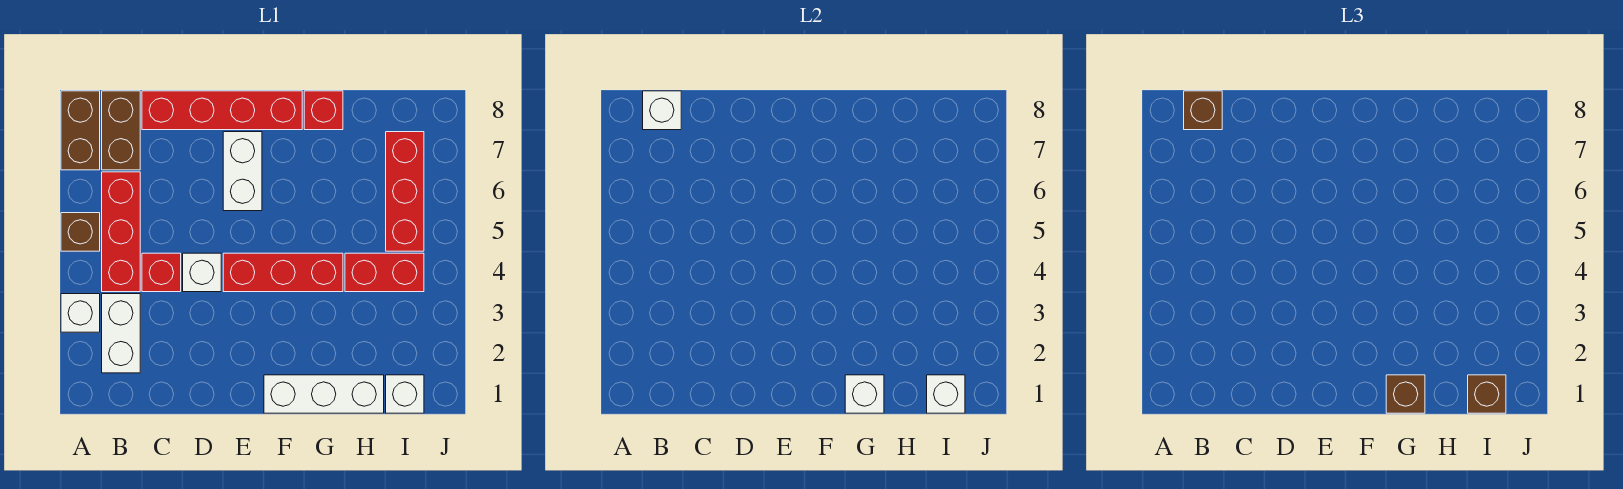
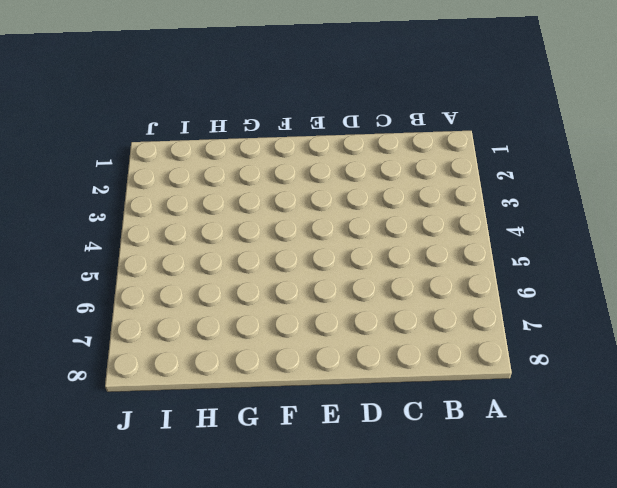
none -> white 1x1 brick [61,294,100,332]
none -> brown 1x1 brick [61,213,100,251]
none -> brown 1x2 brick [61,91,100,170]

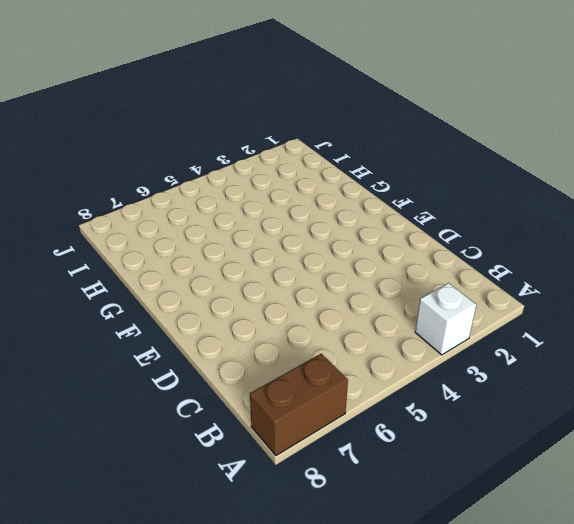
none -> brown 1x1 brick [61,213,100,251]
none -> white 1x2 brick [102,294,140,373]
none -> red 1x3 brick [102,172,140,292]

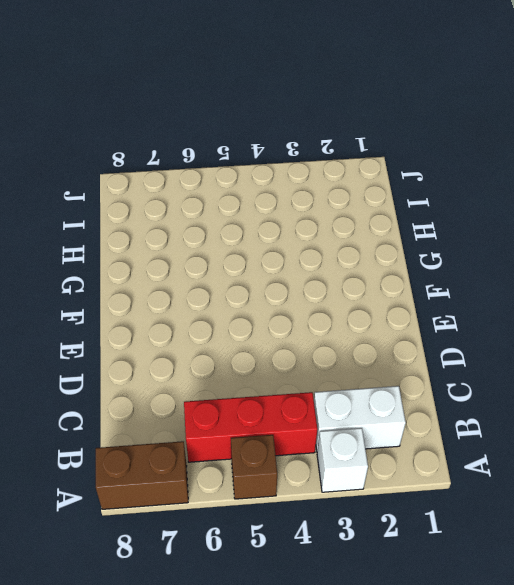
none -> brown 1x2 brick [102,91,140,170]
none -> red 1x1 brick [142,253,181,292]
none -> red 1x4 brick [142,91,302,130]

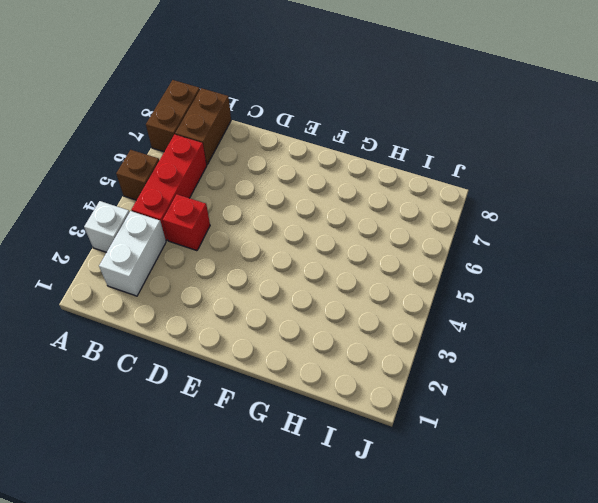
none -> red 1x4 brick [142,91,302,130]
none -> white 1x1 brick [183,253,221,292]
none -> red 1x3 brick [223,253,343,292]

